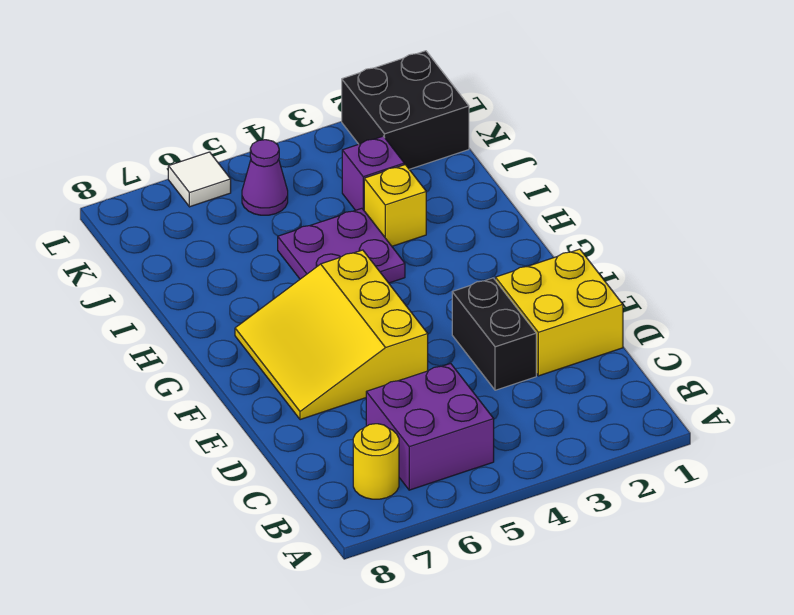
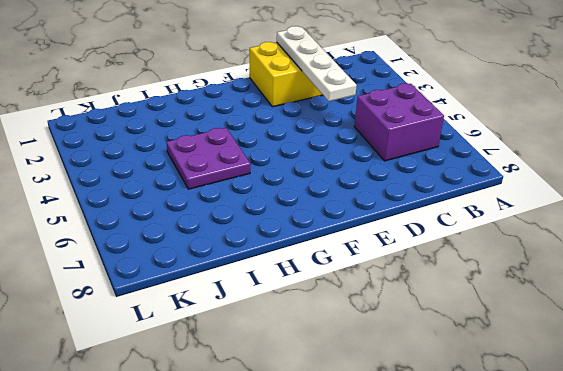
white 1x4 plate [277,26,357,101] -> none
none -> yellow 1x1 round brick [353,424,399,499]
none -> black 1x2 brick [452,278,536,390]

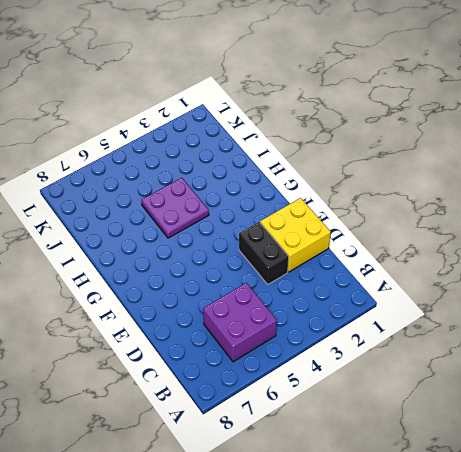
none -> yellow 1x1 round brick [353,424,399,499]
none -> yellow 3x3 slope [235,250,428,420]

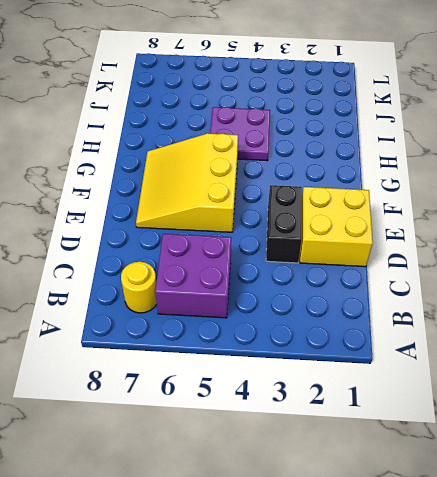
none -> yellow 1x1 brick [364,165,426,246]
none -> purple 1x1 brick [342,136,404,210]

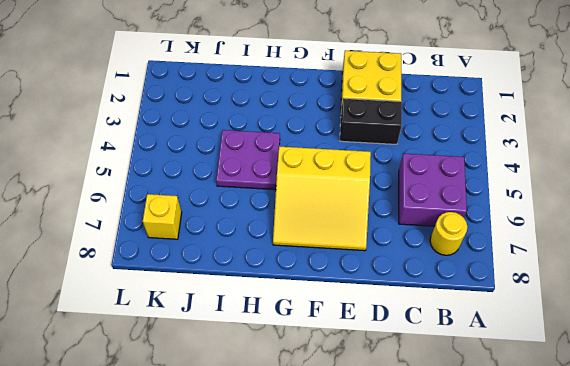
yellow 1x1 brick [143,194,182,239] -> yellow 1x1 brick moved to [364,165,426,246]
none -> purple 1x1 brick [342,136,404,210]
none -> black 2x2 brick [342,51,469,169]

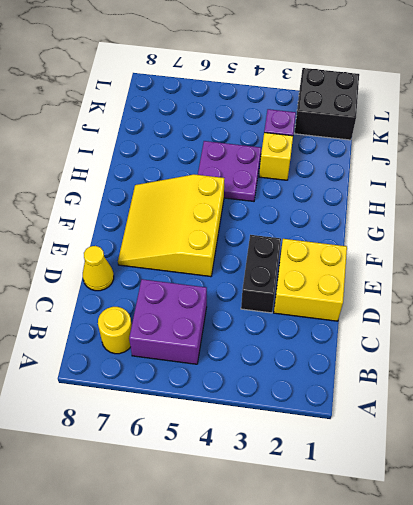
yellow 1x1 cone [83,246,114,291] -> none
none -> purple 1x1 cone [242,140,288,215]
none -> white 1x1 tile [168,152,231,207]

